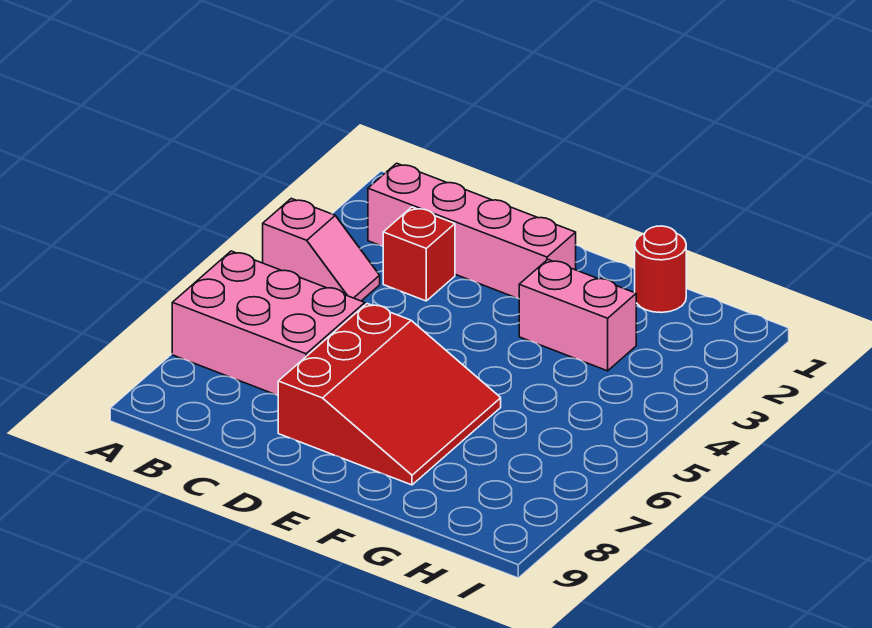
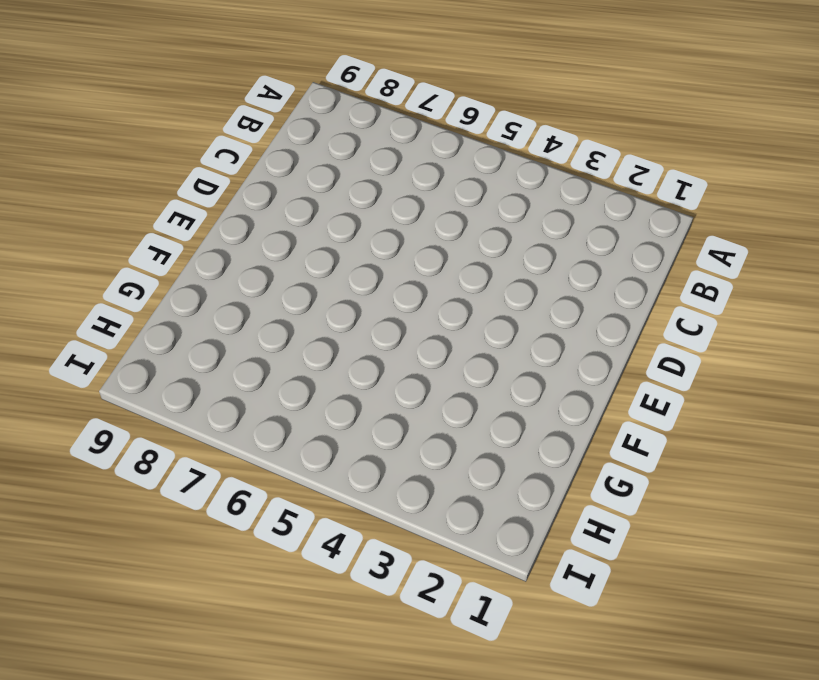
none -> pink 1x2 slope [263,198,380,301]
none -> pink 2x3 brick [172,251,365,395]

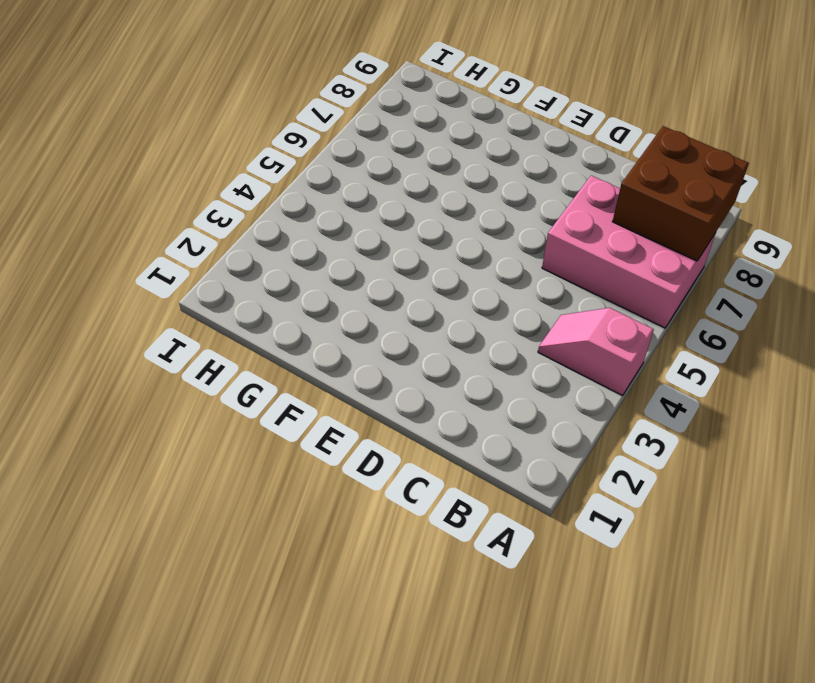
brown 2x2 brick [612,126,749,261] -> none
none -> pink 1x4 brick [368,163,576,299]
none -> red 1x1 brick [383,207,455,301]

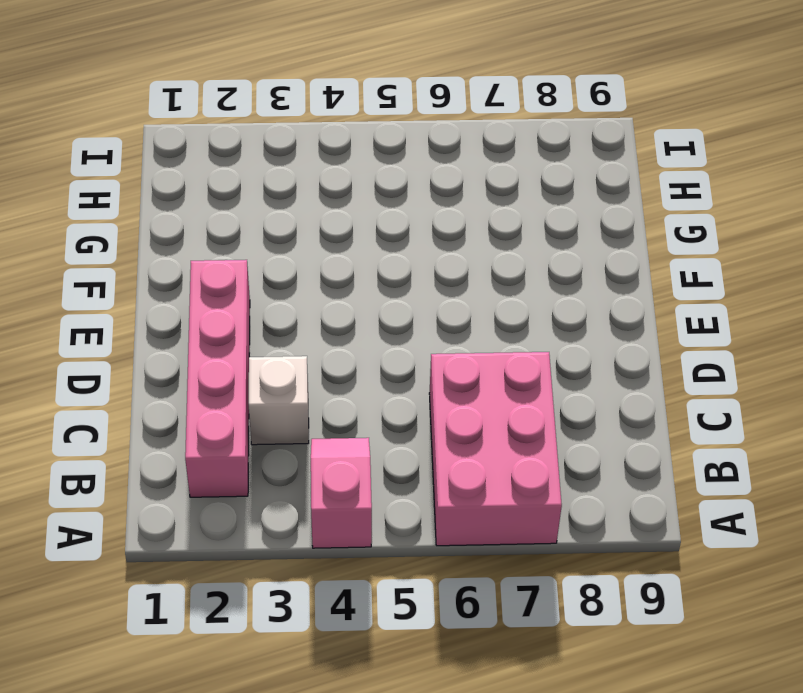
white 1x1 brick [249,356,309,445] -> red 1x1 brick [383,207,455,301]
none -> red 3x3 slope [278,304,501,485]
none -> pink 1x2 brick [519,260,636,371]

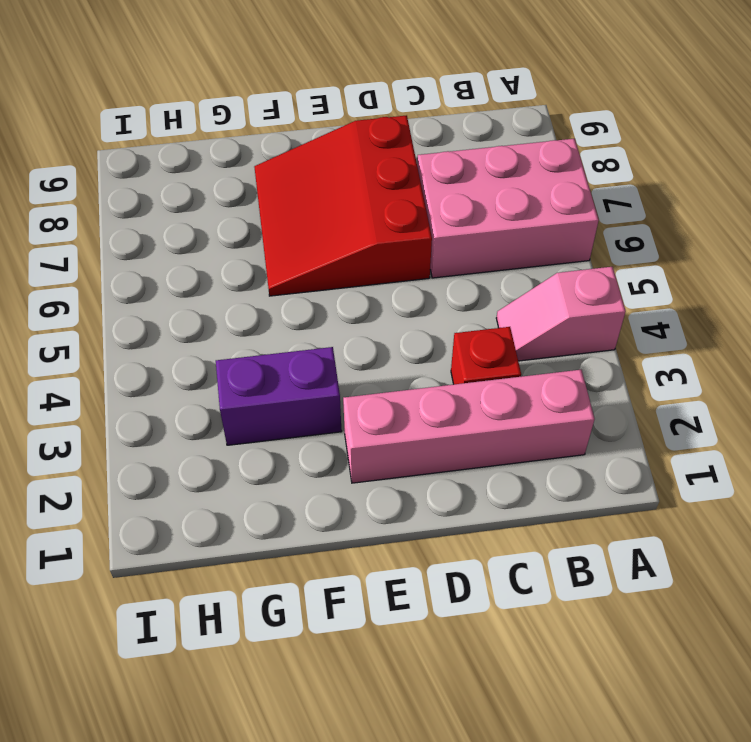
purple 1x2 brick [216,347,342,445] -> pink 1x2 brick [519,260,636,371]
none -> red 1x1 round brick [635,226,686,313]

